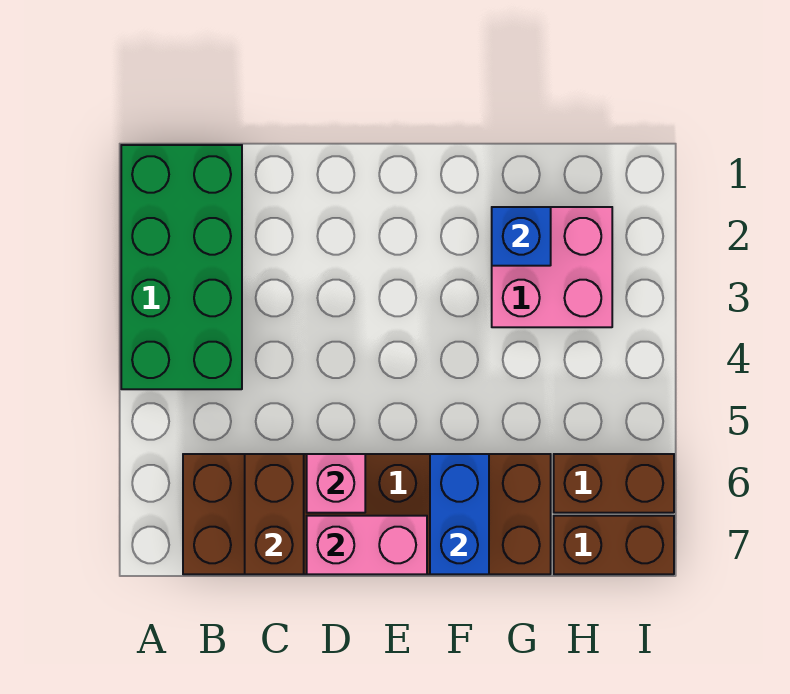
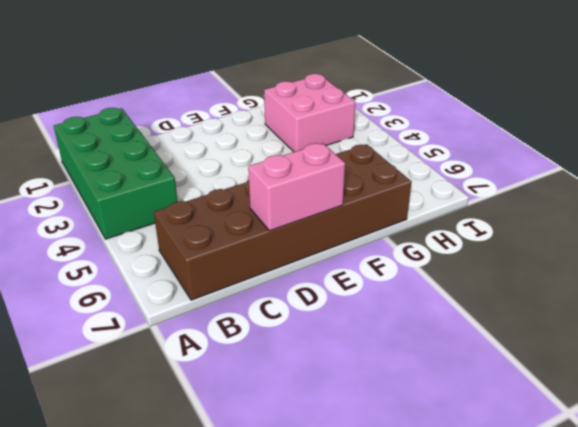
none -> brown 1x2 brick [554,454,674,513]
none -> brown 1x2 brick [554,516,674,574]

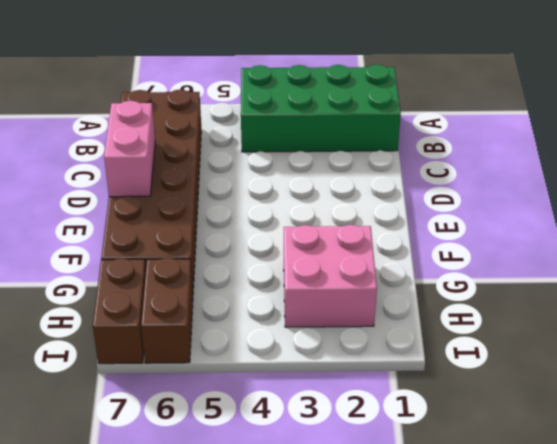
none -> brown 1x2 brick [245,454,304,574]
none -> pink 1x1 brick [307,454,365,513]

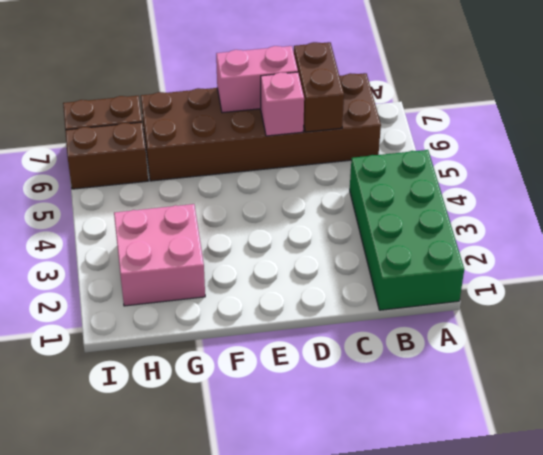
none -> blue 1x2 brick [430,454,489,574]
none -> blue 1x1 brick [492,207,551,266]

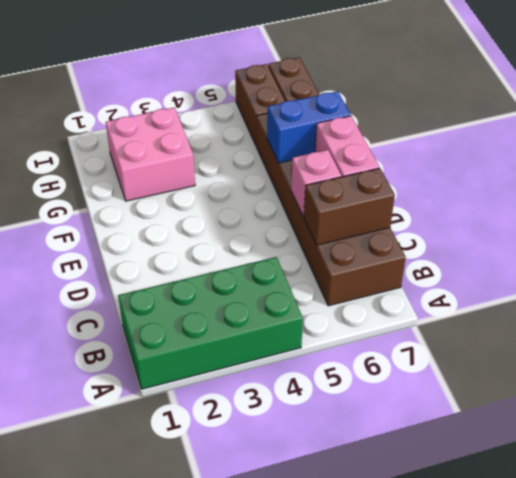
none -> blue 1x1 brick [492,207,551,266]

